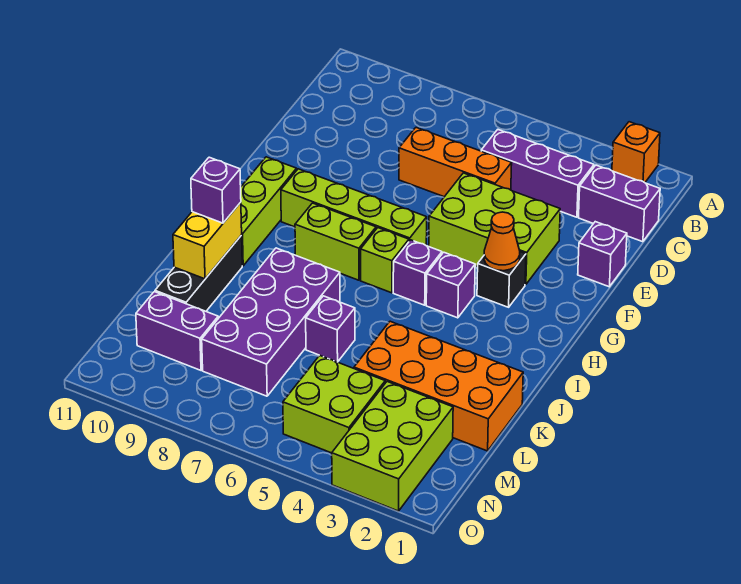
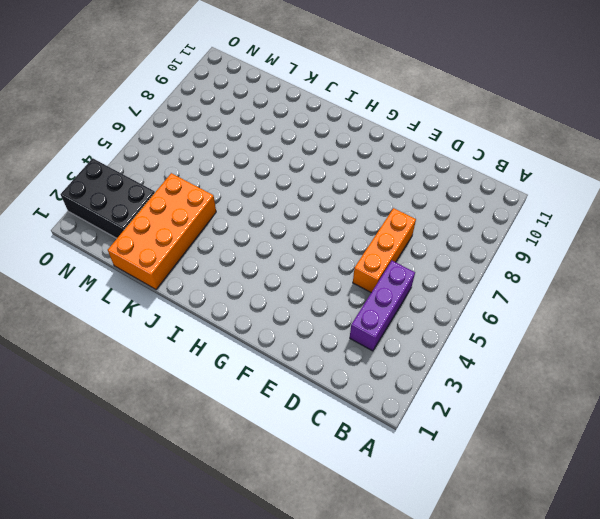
black 2x3 brick [61,158,155,238] -> lime 2x3 brick [332,382,453,511]
none -> orange 1x1 brick [612,122,660,183]
none -> purple 1x2 brick [579,165,660,242]
none -> purple 1x1 brick [578,222,627,287]

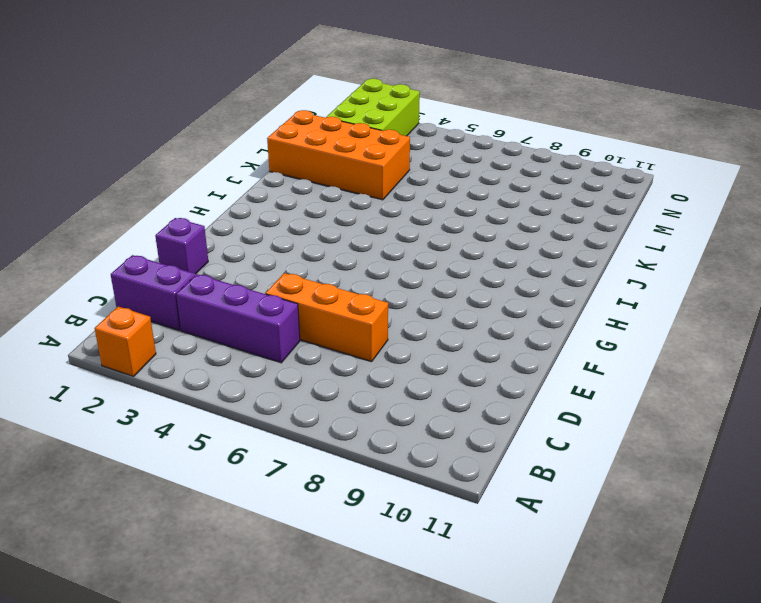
none -> lime 2x3 brick [429,173,560,285]
none -> black 1x1 brick [477,252,526,307]
none -> lime 1x4 brick [281,169,427,245]

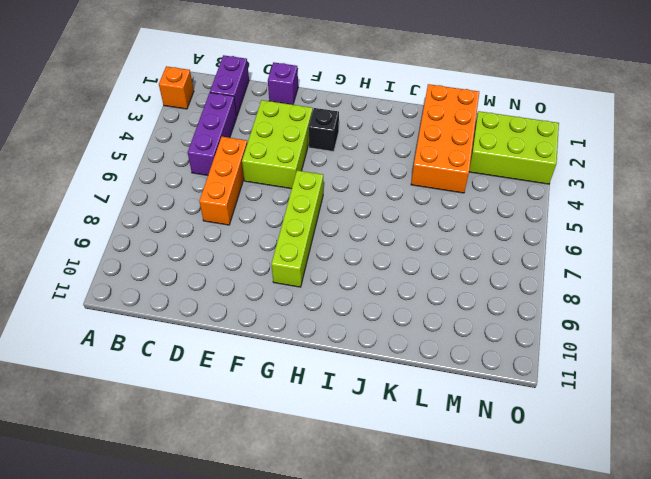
none -> lime 1x3 brick [241,157,297,266]
none -> purple 1x1 brick [426,252,475,318]
none -> purple 1x1 brick [393,240,442,305]

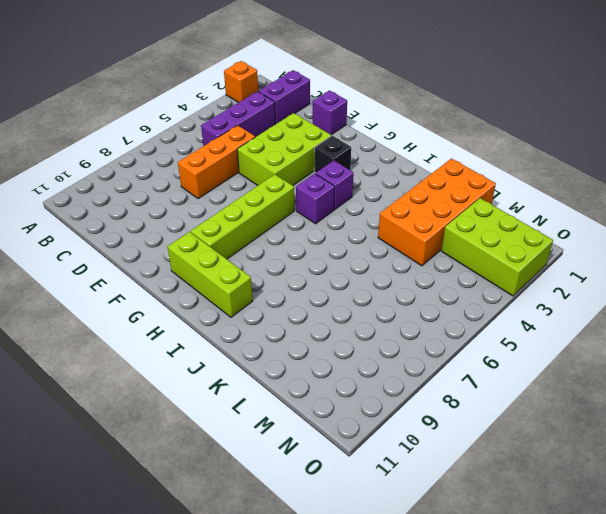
none -> lime 1x1 brick [361,228,409,293]
none -> lime 1x2 brick [295,203,376,280]
none -> purple 2x4 brick [202,248,340,396]

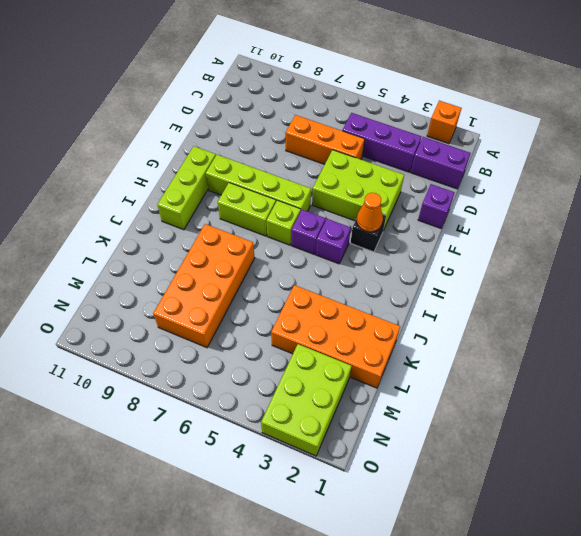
orange 2x4 brick [153,224,255,348] -> purple 2x4 brick [202,248,340,396]
none -> black 1x3 brick [155,235,242,311]
none -> purple 1x1 brick [306,296,355,362]
none -> lime 2x2 brick [283,355,385,453]

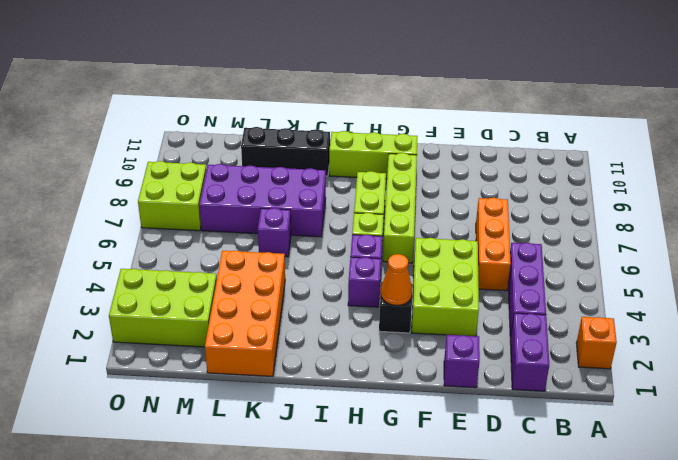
lime 2x2 brick [138,161,206,231] -> lime 2x2 brick moved to [283,355,385,453]
none -> purple 1x2 brick [136,292,218,370]
none -> yellow 1x2 brick [173,202,242,279]
none -> purple 1x1 brick [191,157,241,223]

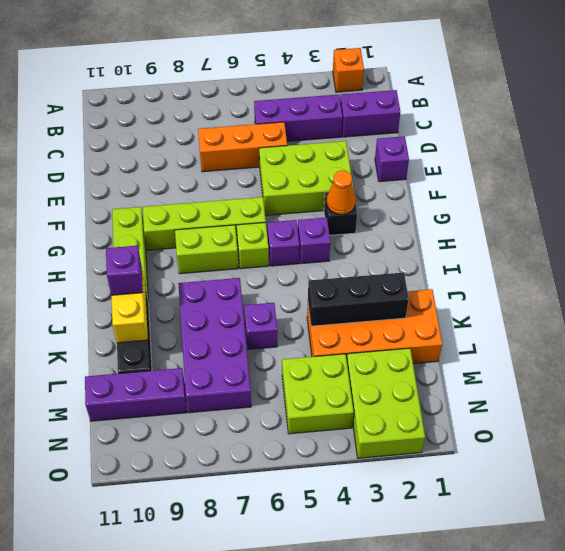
black 1x3 brick [308,272,409,326] -> none
purple 1x3 brick [85,368,187,421] -> purple 1x2 brick [136,292,218,370]

